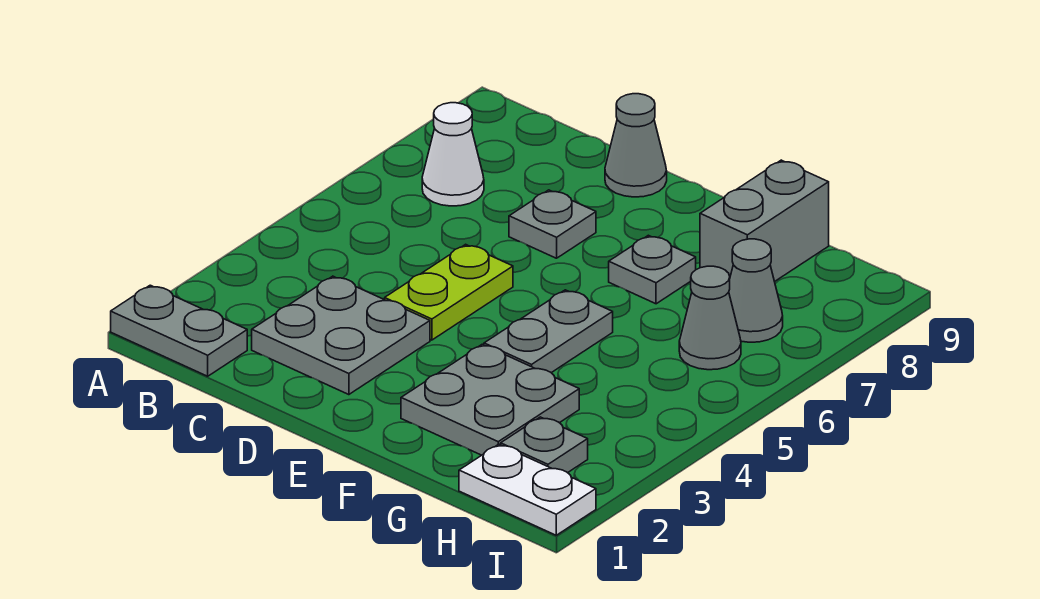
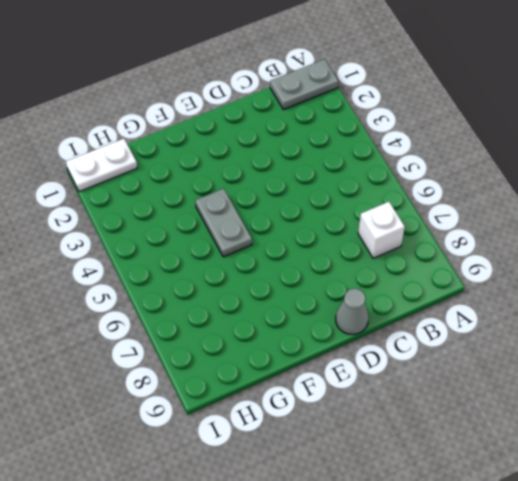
white 1x1 brick [358,202,405,258] -> white 1x1 cone [422,103,484,206]
none -> grey 2x2 plate [252,276,430,395]
none -> lime 1x2 plate [385,244,513,340]
none -> grey 1x1 plate [509,190,596,258]

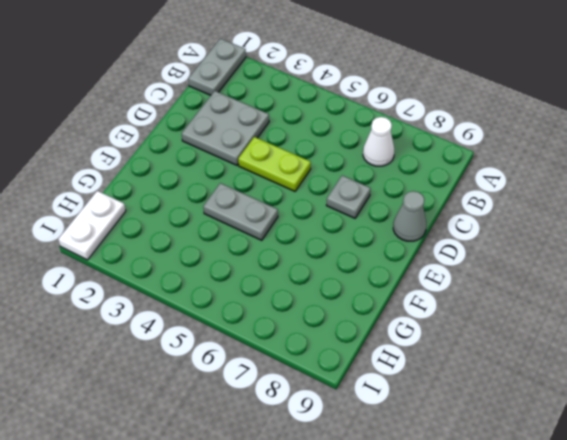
none -> grey 2x2 plate [401,344,579,455]
none -> grey 1x1 plate [609,235,696,304]
none -> grey 1x2 brick [700,160,829,282]

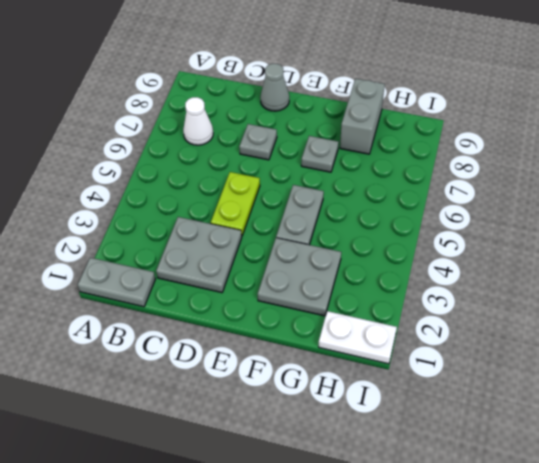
none -> grey 1x1 plate [501,417,588,473]
none -> grey 1x1 cone [679,266,741,370]
none -> grey 1x1 cone [729,239,783,342]

